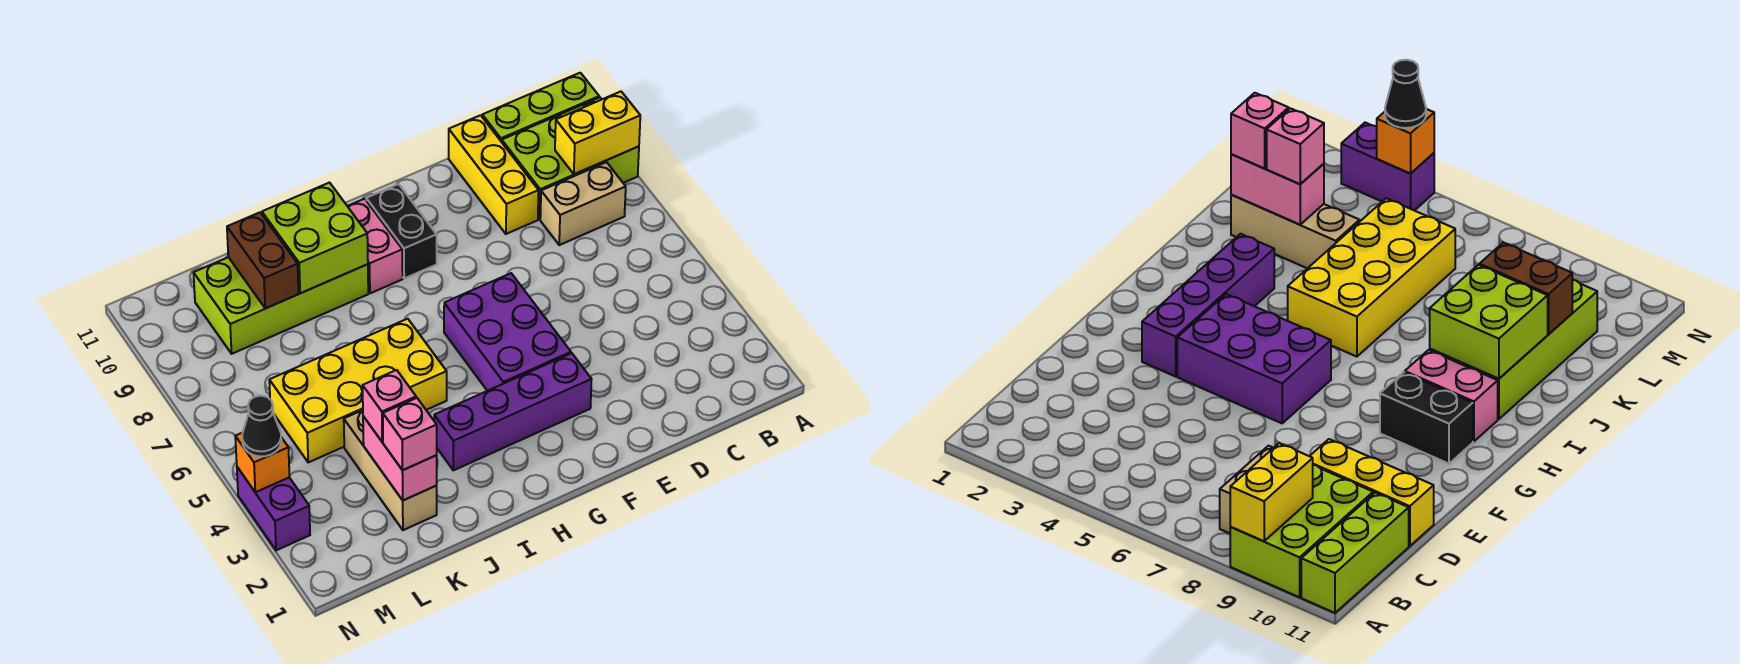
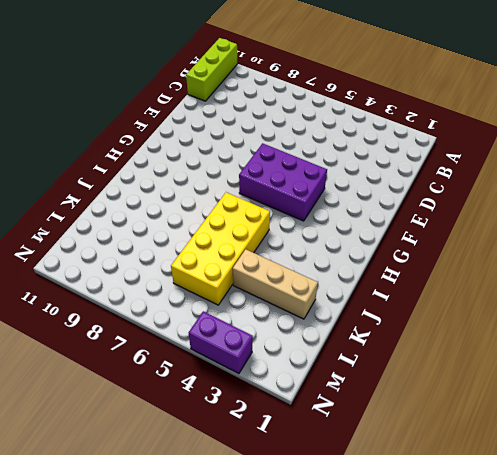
none -> lime 2x3 brick [502,98,639,219]
none -> tan 1x2 brick [540,162,626,245]
none -> yellow 1x3 brick [449,115,539,234]

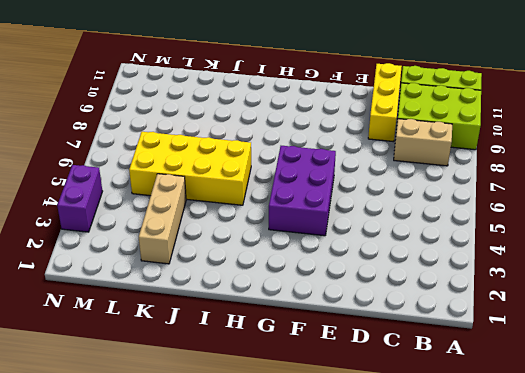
none -> purple 1x4 brick [434,353,592,470]
none -> black 1x2 brick [366,184,437,278]
none -> pink 1x2 brick [348,199,403,293]

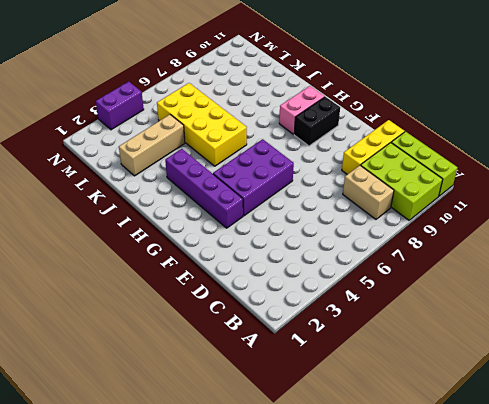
none -> lime 2x4 brick [194,257,368,354]
none -> yellow 1x2 brick [555,92,640,174]
none -> lime 2x2 brick [262,183,368,293]

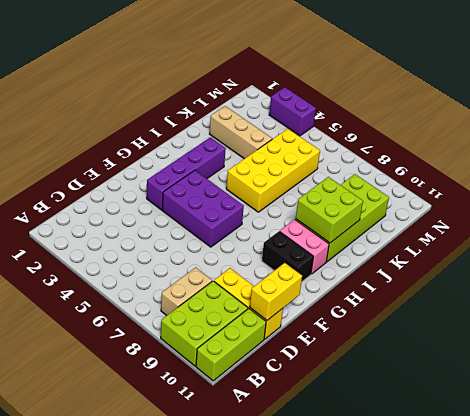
yellow 1x2 brick [250,263,302,320] -> yellow 1x2 brick moved to [555,92,640,174]
none -> pink 1x2 brick [363,416,437,500]
none -> brown 1x2 brick [227,212,298,308]
none -> orange 1x1 brick [235,433,290,492]

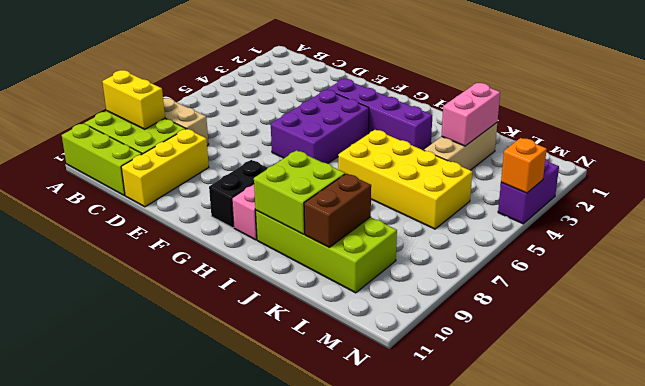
none -> pink 1x1 brick [383,398,437,470]
none -> pink 1x1 brick [363,370,416,442]
none -> black 1x1 cone [242,396,281,456]

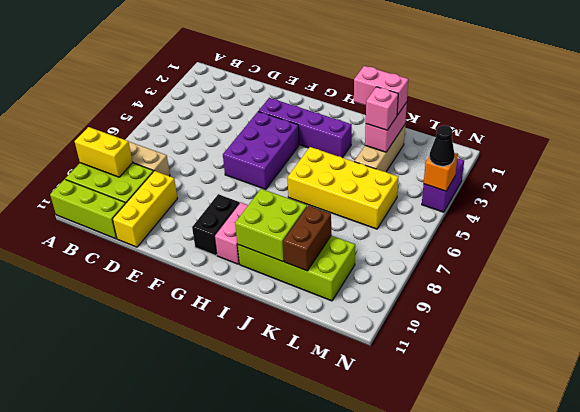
pink 1x2 brick [354,66,408,115] -> pink 1x1 brick [383,398,437,470]

